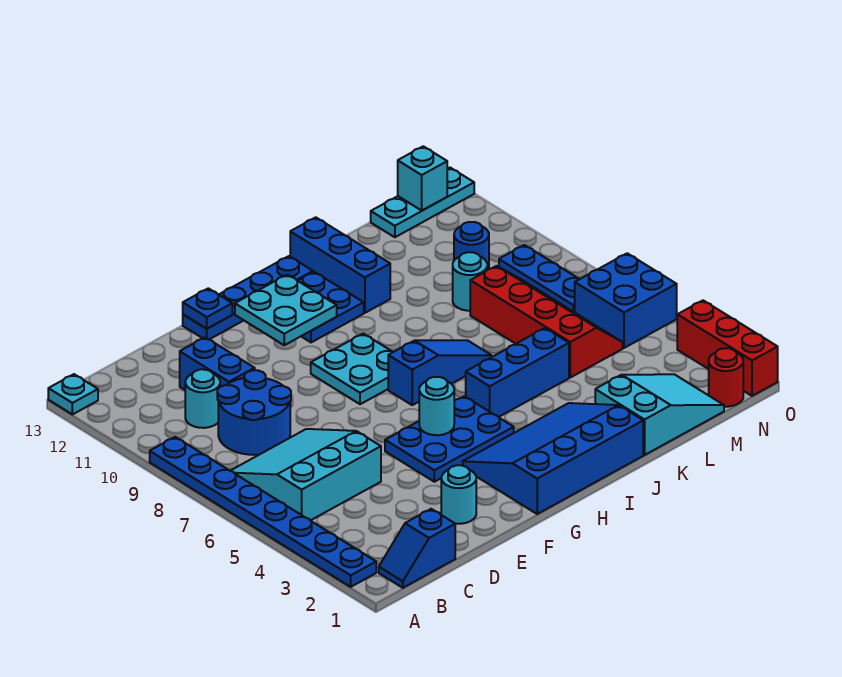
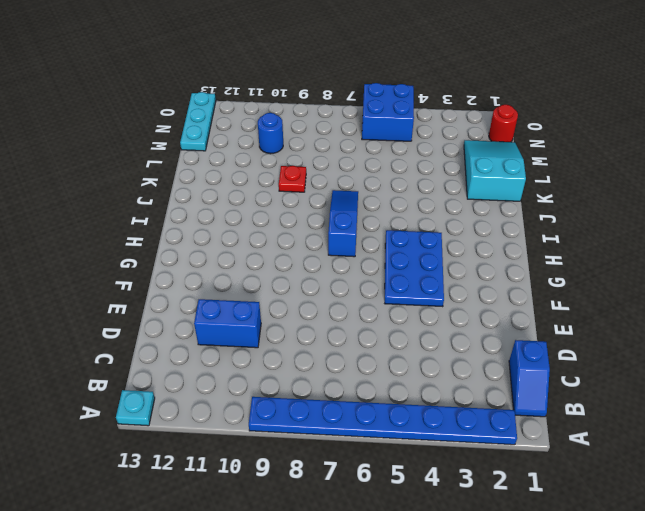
red 1x1 plate [279,166,306,192] -> none
none -> cyan 3x3 slope [231,429,381,520]
none -> blue 2x2 round brick [217,370,291,455]
none -> cyan 1x1 round brick [185,369,220,428]

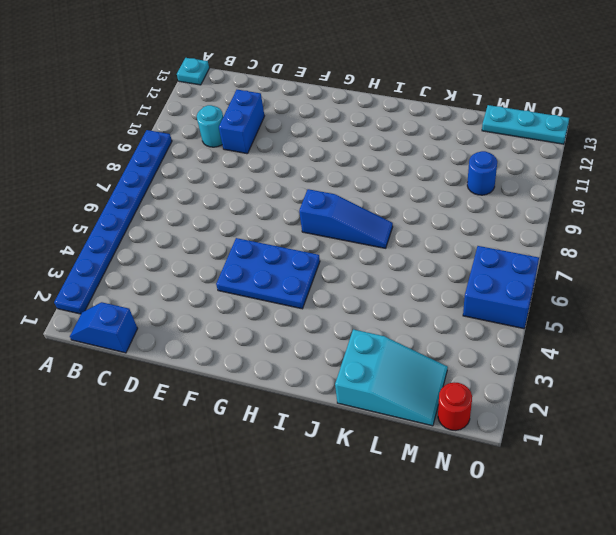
none -> cyan 3x3 slope [231,429,381,520]
none -> blue 2x2 round brick [217,370,291,455]
none -> cyan 1x1 round brick [441,465,476,524]

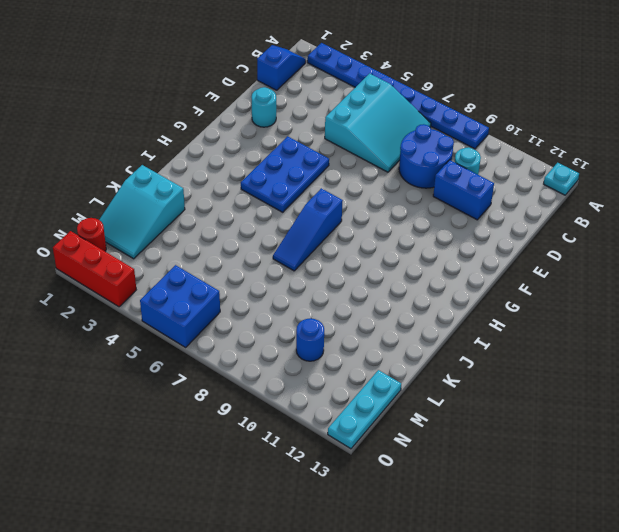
none -> blue 1x4 plate [183,256,313,340]
none -> blue 3x4 slope [463,403,643,514]
none -> cyan 2x2 plate [311,334,393,404]

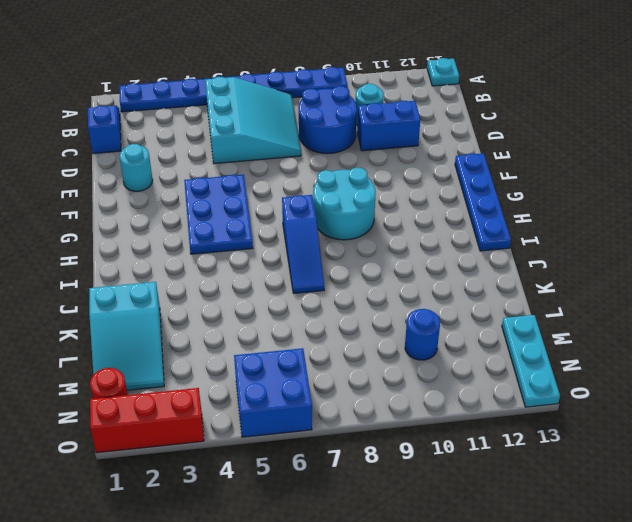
cyan 2x2 round brick [313,168,376,240] -> cyan 2x2 plate [311,334,393,404]
none -> blue 3x4 slope [463,403,643,514]
none -> blue 2x2 plate [298,272,364,342]
none -> blue 1x3 brick [466,328,569,417]

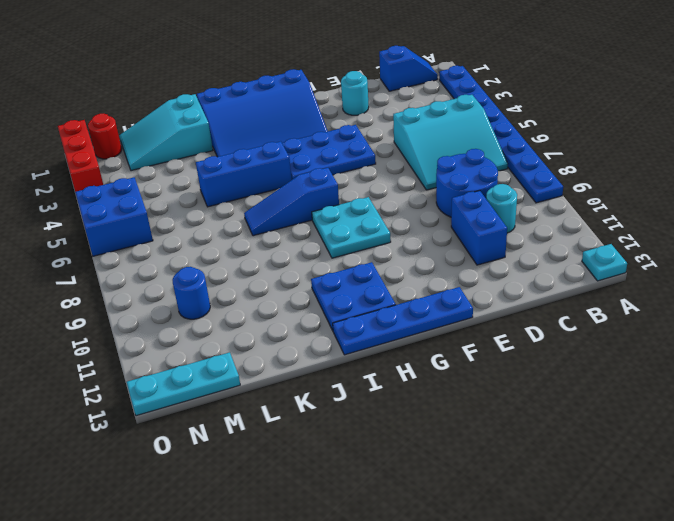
none -> blue 1x3 brick [290,217,390,313]
none -> red 2x4 slope [470,266,623,377]
none -> cyan 1x1 round brick [453,252,487,311]

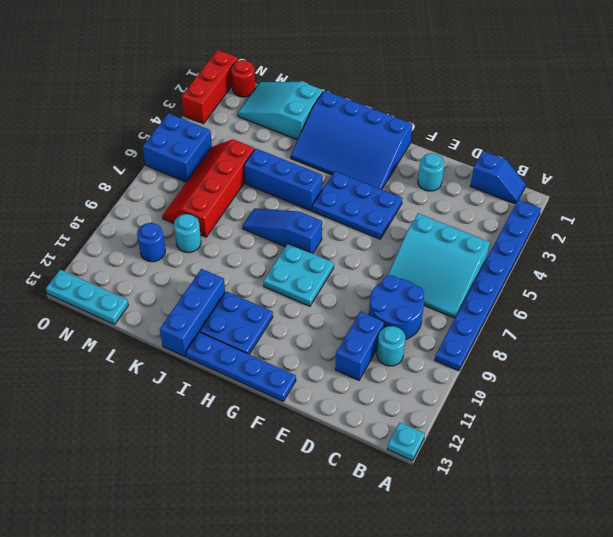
none -> blue 1x3 plate [499,245,579,312]
none -> blue 1x1 plate [183,288,232,329]
none -> cyan 1x1 round brick [419,377,454,435]

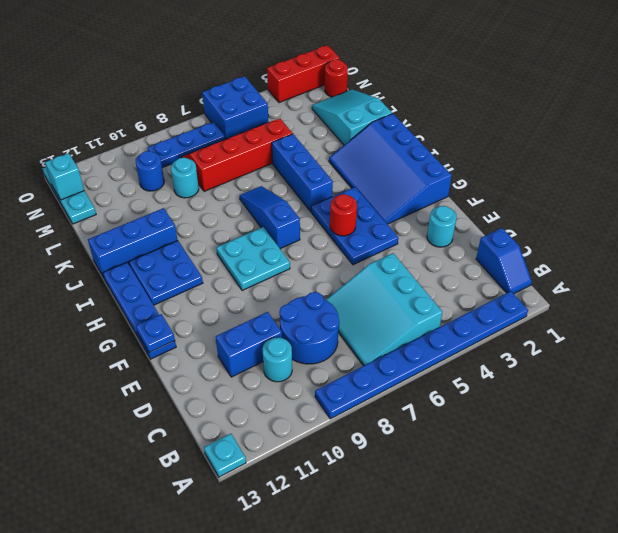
red 1x1 round brick [330,194,357,236] -> cyan 1x1 round brick [419,377,454,435]
none -> cyan 2x2 plate [235,275,337,345]

